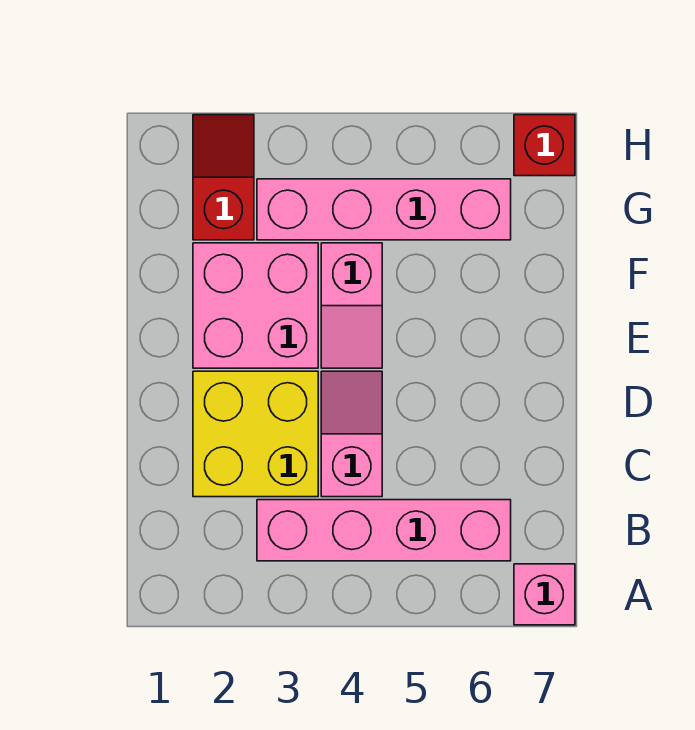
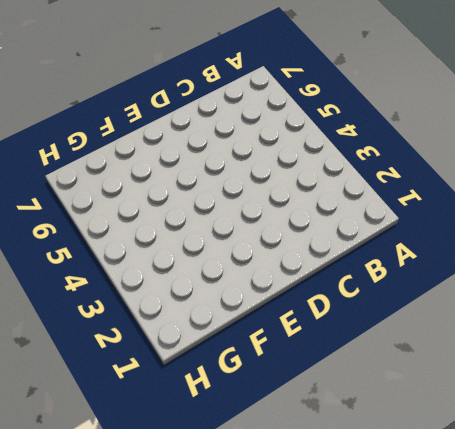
none -> pink 1x1 brick [514,564,575,625]
none -> pink 1x4 brick [257,500,511,561]

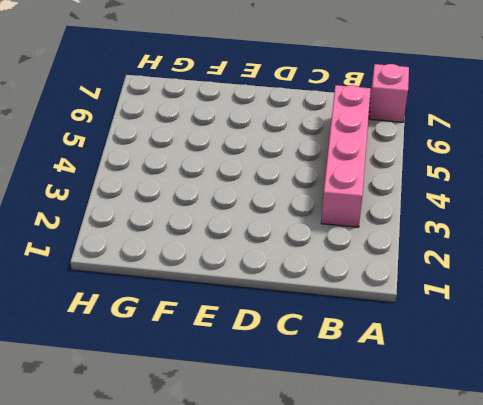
none -> yellow 2x2 brick [193,371,318,497]
none -> pink 1x2 slope [321,371,382,497]

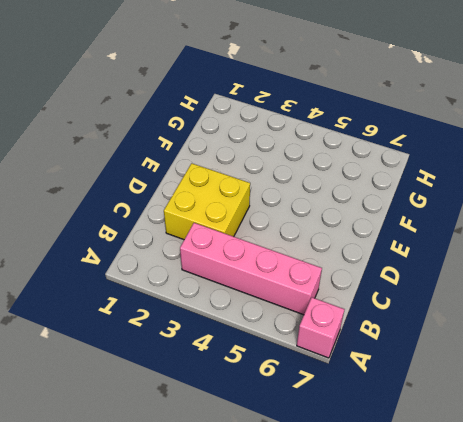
none -> pink 1x2 slope [321,371,382,497]
none -> pink 2x2 brick [193,243,318,368]

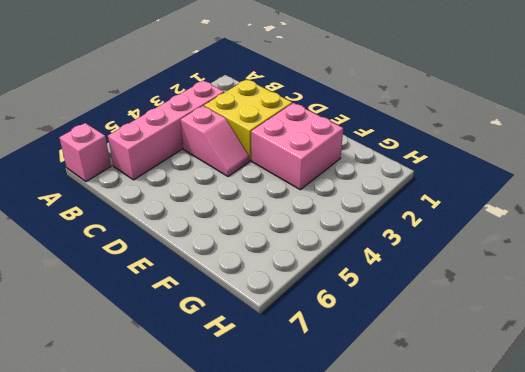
none -> pink 1x2 slope [321,243,382,368]
none -> red 1x2 slope [193,115,254,240]

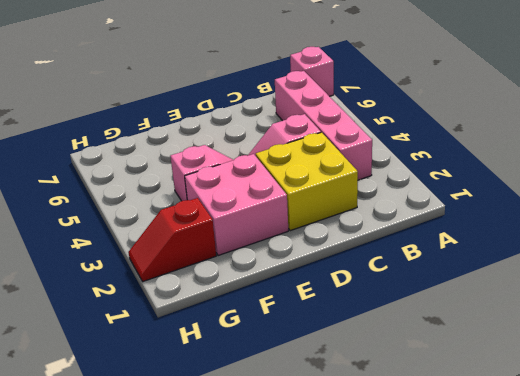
none -> pink 1x4 brick [257,179,511,240]
none -> red 1x1 brick [514,115,575,176]

